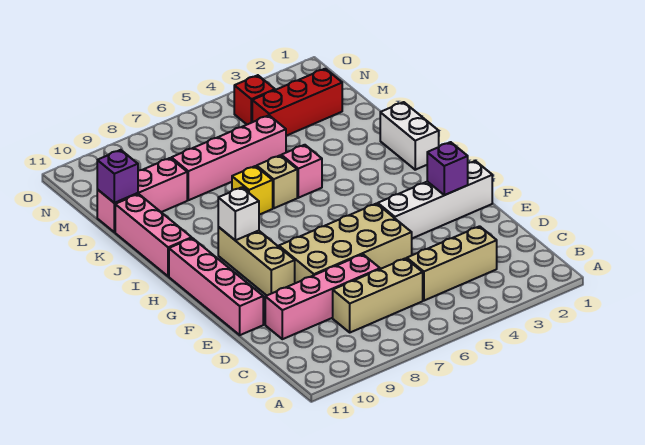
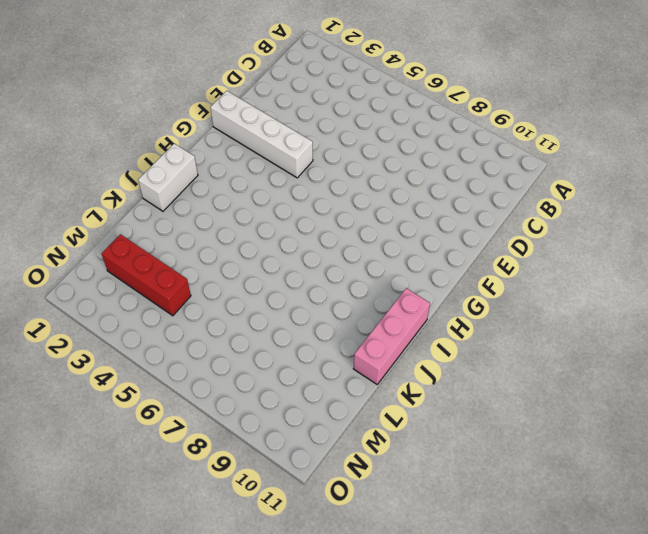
none -> tan 1x3 brick [407,226,497,301]
none -> tan 1x3 brick [333,258,423,332]
none -> pink 1x4 brick [265,254,380,339]

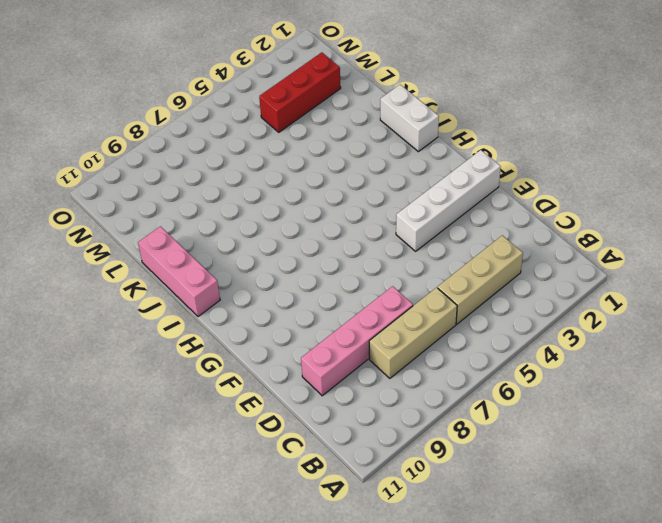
none -> tan 2x4 brick [279,204,412,283]
none -> pink 1x4 brick [169,238,263,335]
none -> tan 1x3 brick [218,227,295,295]

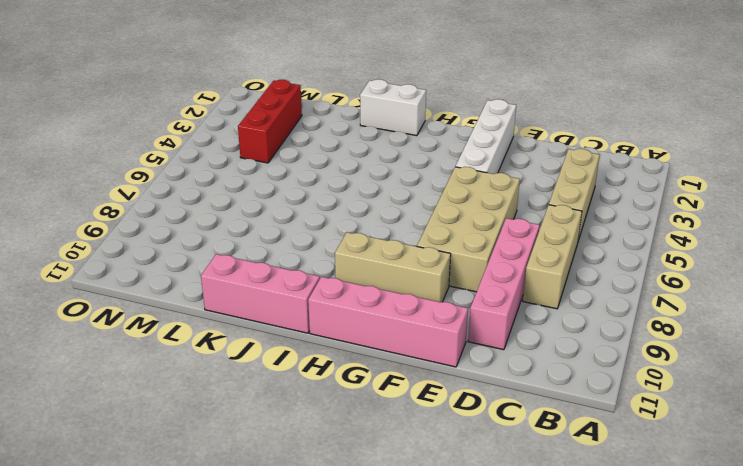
none -> pink 1x1 brick [281,145,322,198]
none -> tan 1x1 brick [257,155,297,208]
none -> yellow 1x1 brick [232,166,273,215]

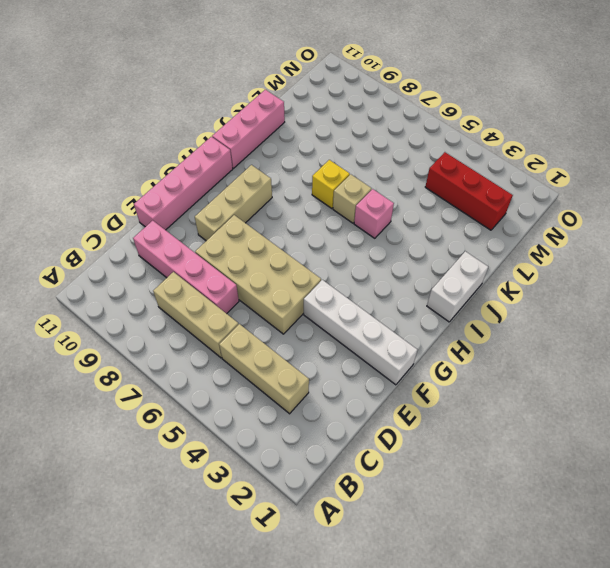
none -> pink 1x4 brick [171,115,286,200]
none -> pink 1x3 brick [97,158,187,232]
none -> red 1x1 brick [234,75,275,124]

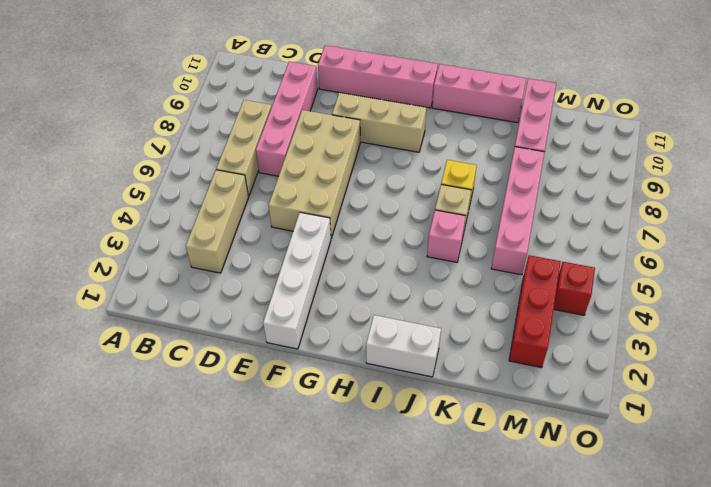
none -> purple 1x1 brick [427,142,468,195]
none -> white 1x1 brick [218,187,259,240]
none -> purple 1x1 brick [97,150,138,203]

